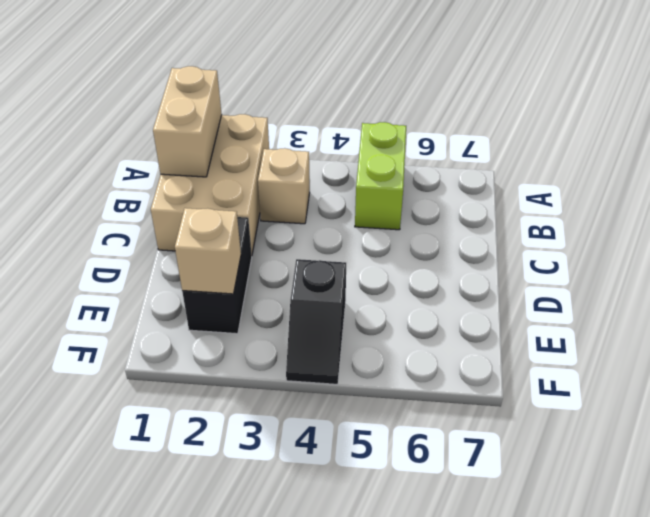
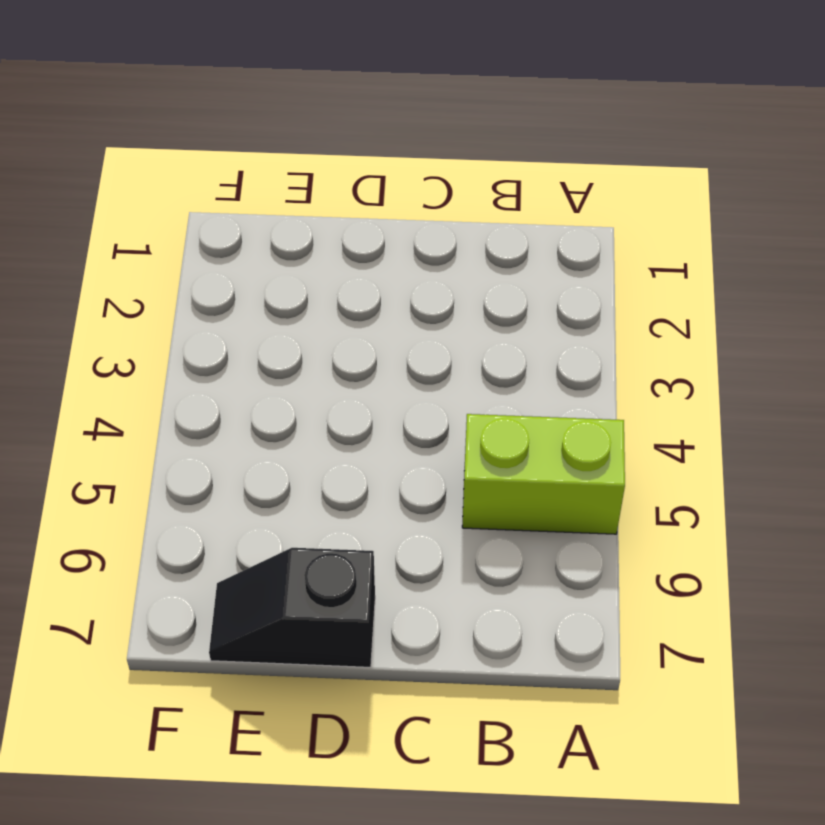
black 1x2 slope [209,548,375,667] -> black 1x2 slope moved to [286,259,346,384]
none -> tan 2x3 brick [151,114,269,255]
none -> tan 1x1 brick [258,148,310,224]

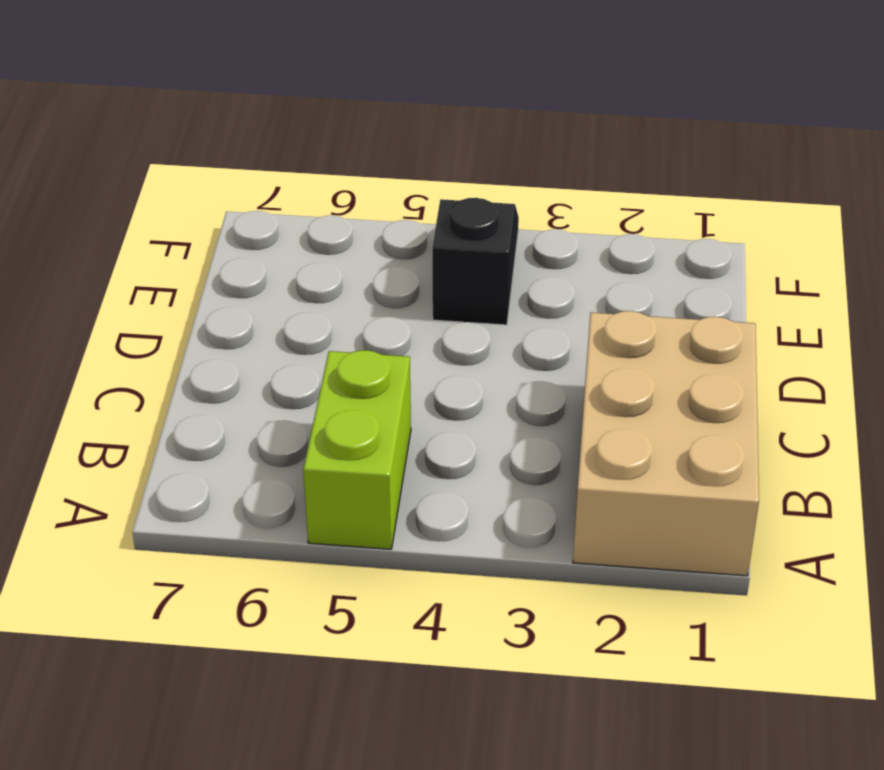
none -> tan 1x1 brick [258,148,310,224]
none -> black 1x2 brick [182,217,252,334]

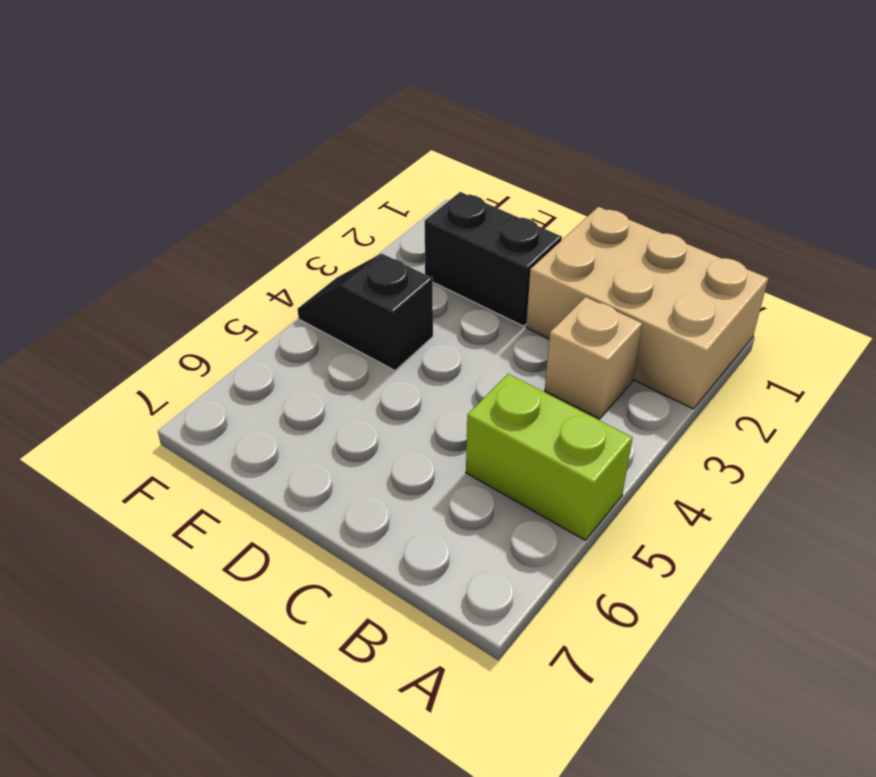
none -> tan 1x2 brick [153,66,222,177]
none -> tan 1x1 brick [175,208,241,294]

